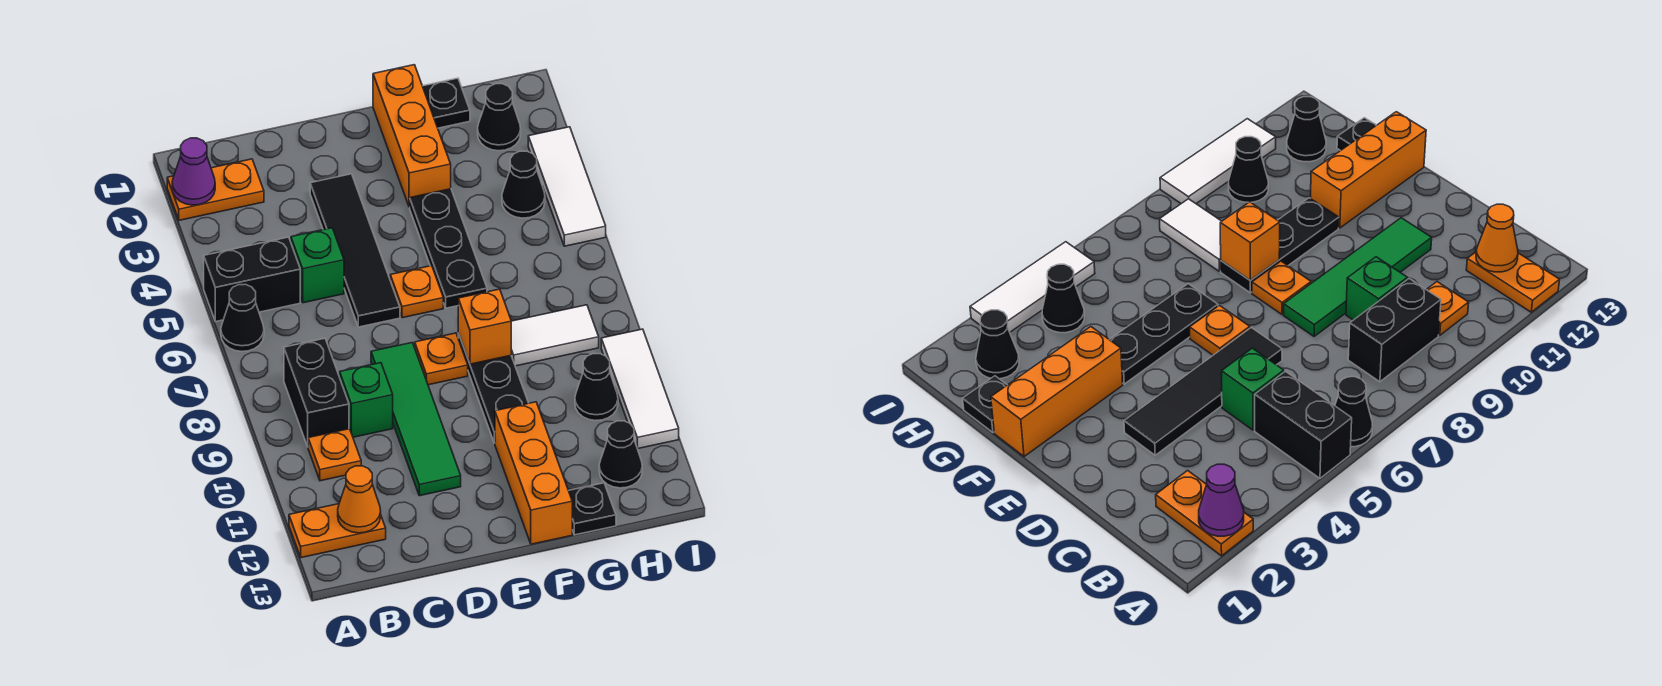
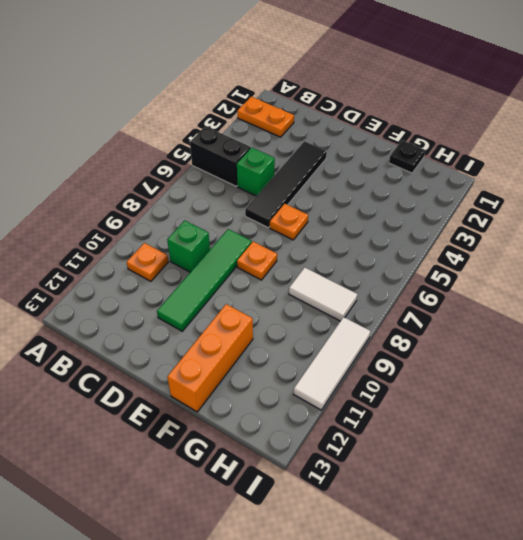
none -> black 1x1 cone [221,284,264,352]
none -> orange 1x2 plate [289,504,386,558]
none -> black 1x2 brick [284,338,349,447]

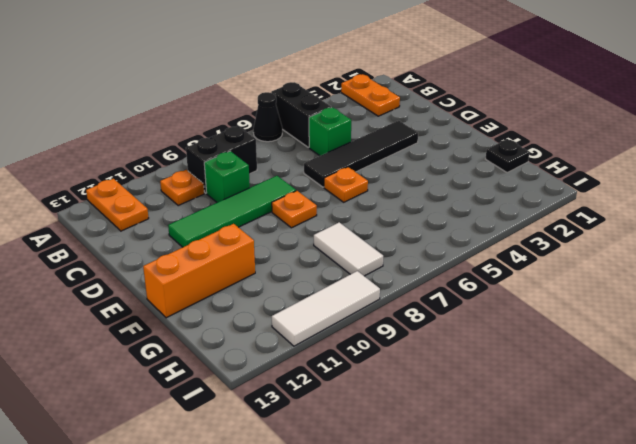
none -> orange 1x3 brick [373,65,451,207]
none -> black 1x3 plate [410,189,487,308]
none -> black 1x3 plate [458,333,528,443]

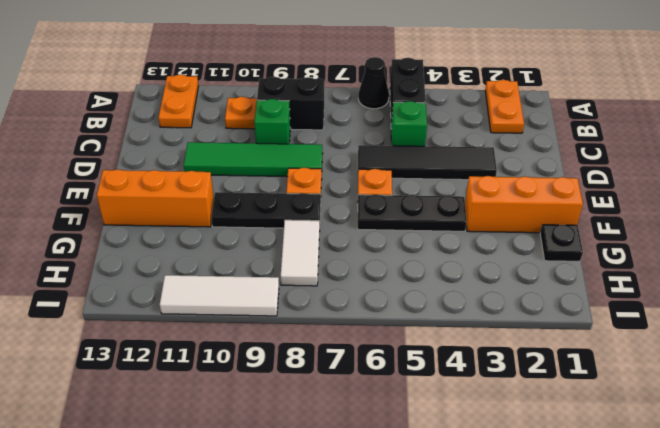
none -> black 1x1 plate [569,483,616,535]
none -> black 1x1 cone [478,84,521,151]
none -> black 1x1 cone [502,151,545,218]

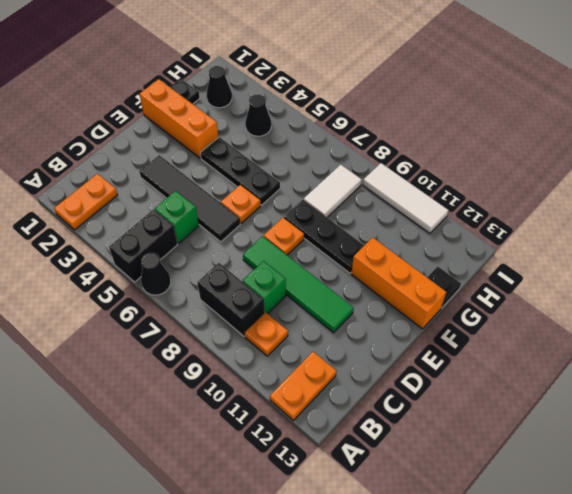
none -> black 1x1 cone [575,354,618,421]
none -> black 1x1 cone [599,421,642,488]
none -> white 1x3 tile [528,127,606,246]

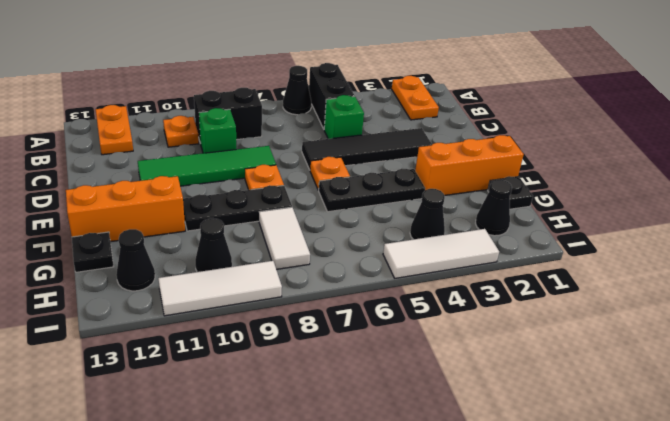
none -> purple 1x1 cone [172,138,215,205]
none -> orange 1x1 cone [338,466,381,533]
none -> orange 1x1 brick [458,289,511,364]

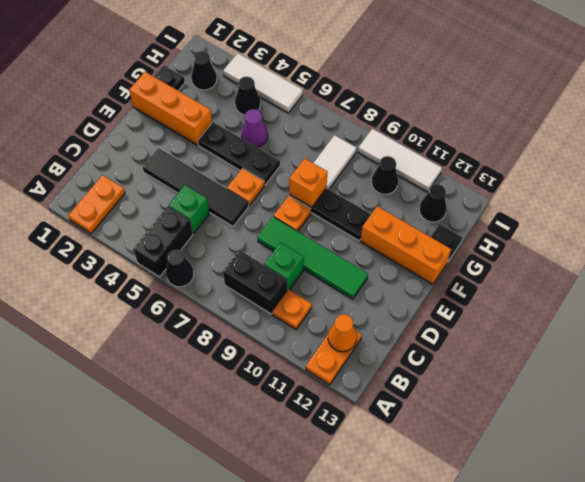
purple 1x1 cone [242,109,268,147] -> purple 1x1 cone moved to [172,138,215,205]

